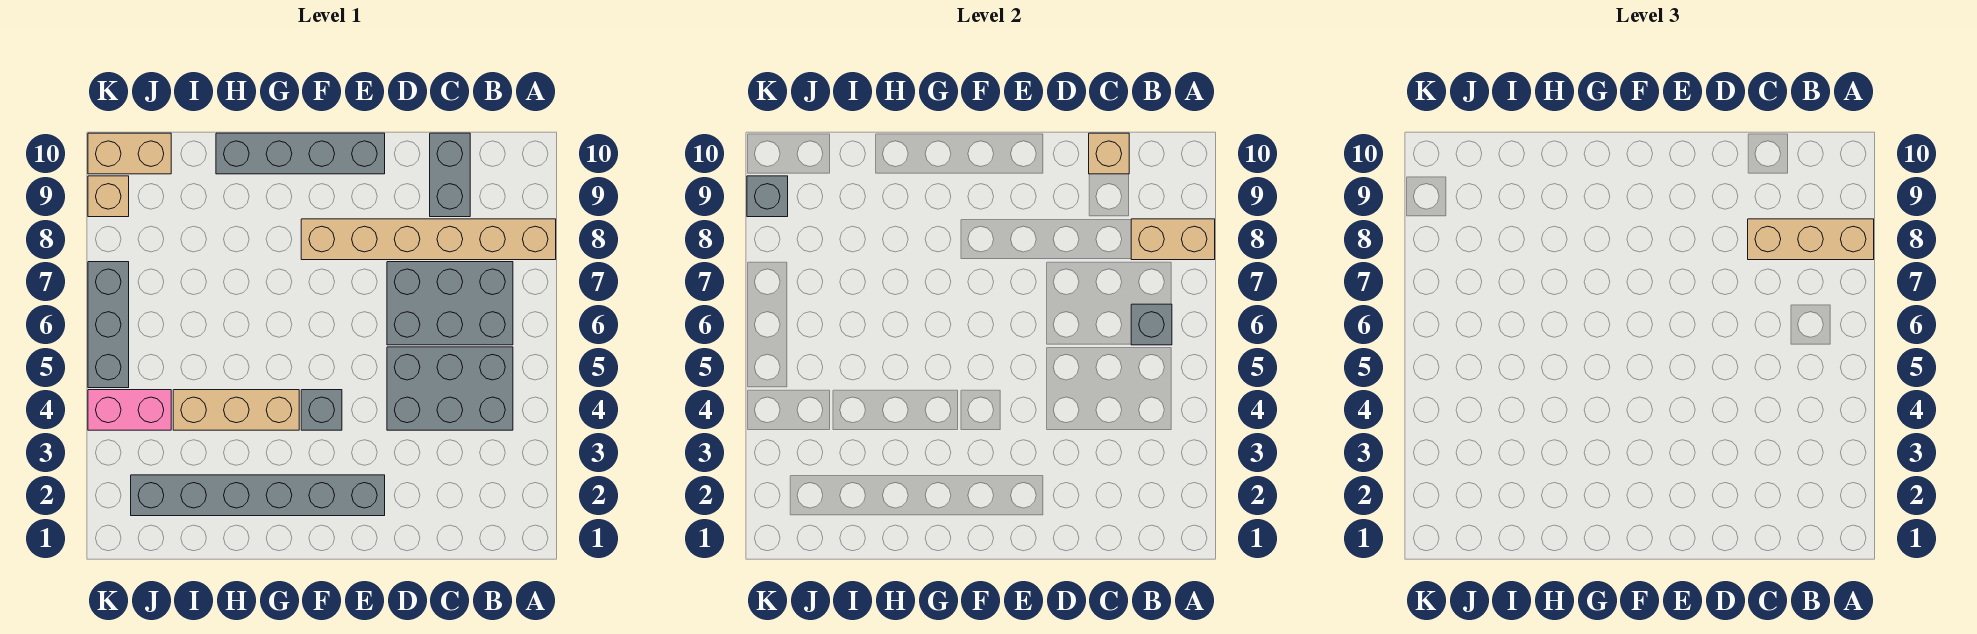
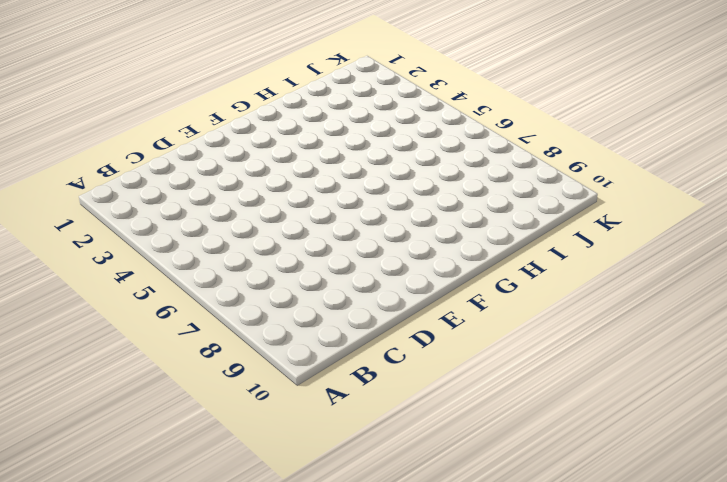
none -> tan 1x6 brick [301,219,556,260]
none -> grey 2x3 brick [387,347,513,430]
none -> grey 2x3 brick [387,262,513,345]

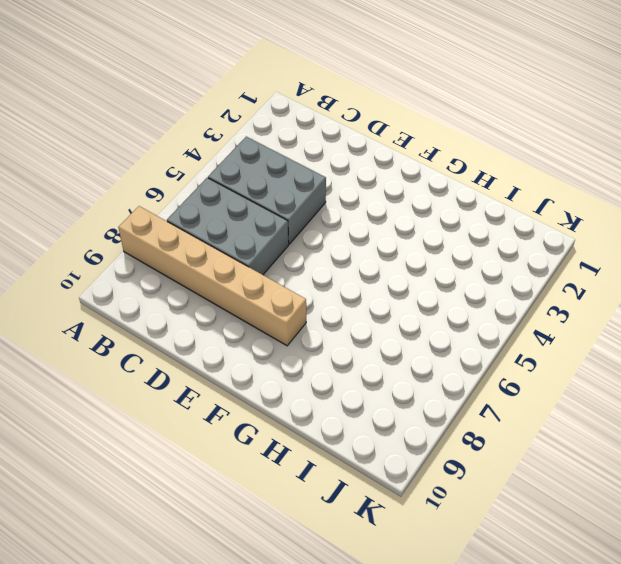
none -> grey 1x2 brick [430,133,470,217]
none -> grey 1x6 brick [131,475,385,516]
none -> grey 1x4 brick [216,133,385,174]

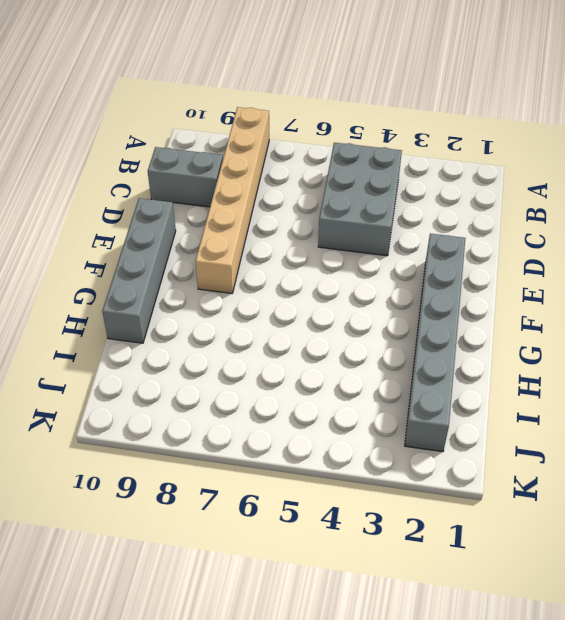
none -> grey 2x3 brick [387,262,513,345]
none -> grey 1x1 brick [301,390,342,430]
none -> tan 1x3 brick [173,390,299,430]

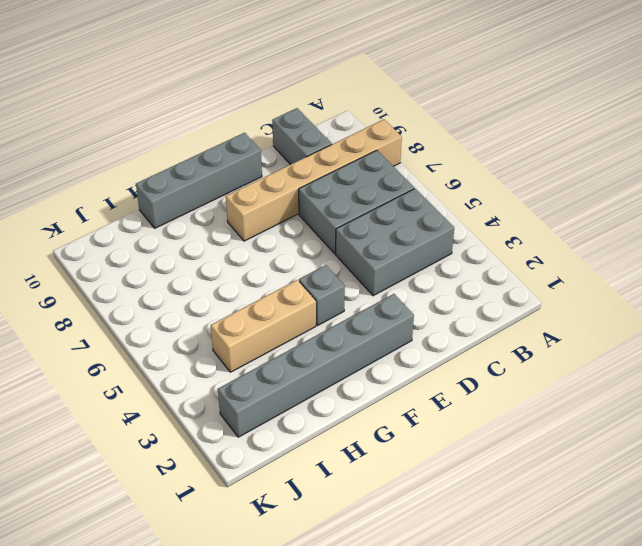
none -> pink 1x2 brick [88,390,171,430]
none -> tan 1x2 brick [88,133,171,174]
none -> grey 1x3 brick [88,262,129,388]

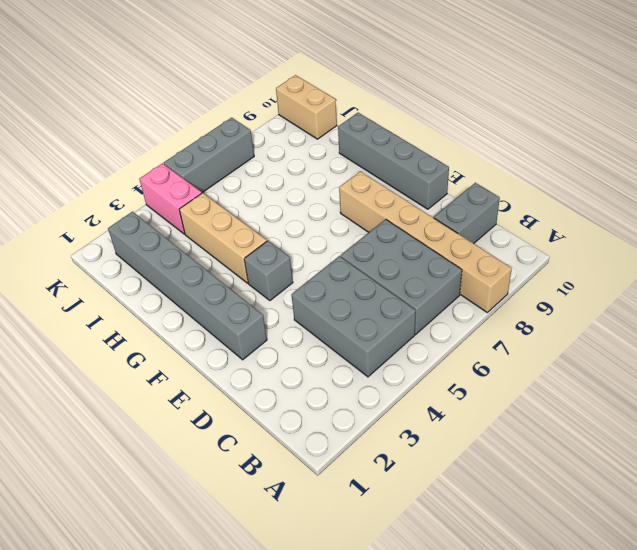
none -> tan 1x1 brick [88,176,129,217]
none -> tan 1x2 brick [1131,219,1215,260]
none -> grey 1x1 brick [1131,304,1172,345]

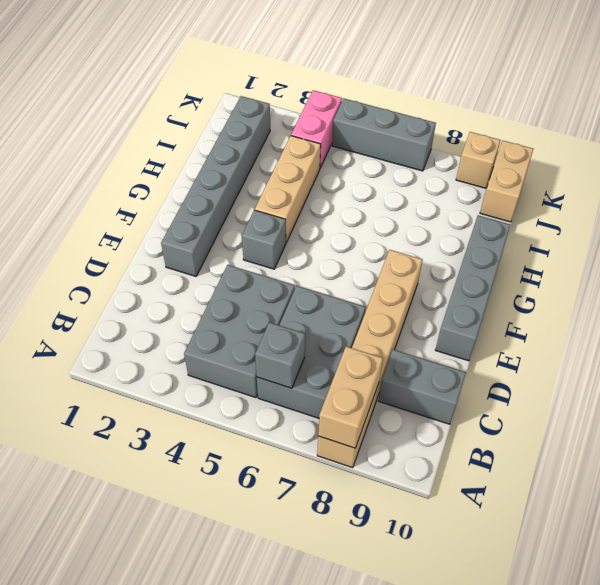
none -> tan 1x1 brick [1089,133,1129,174]
none -> grey 1x1 brick [747,176,788,217]
none -> tan 1x3 brick [1748,219,1874,260]

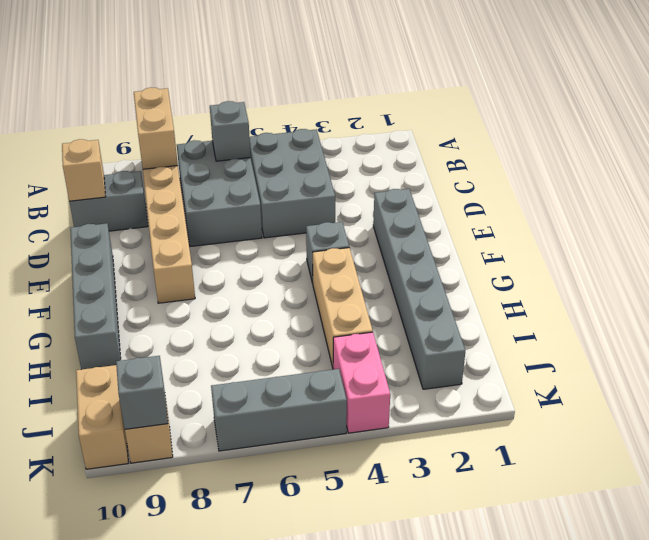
none -> tan 1x3 brick [1748,219,1874,260]

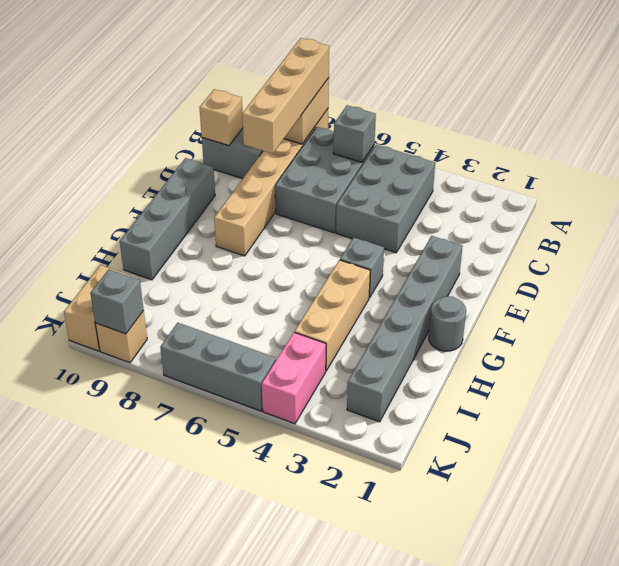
tan 1x4 brick [242,38,329,154] -> tan 1x3 brick [1748,219,1874,260]
grey 1x1 round brick [429,296,466,351] -> none

